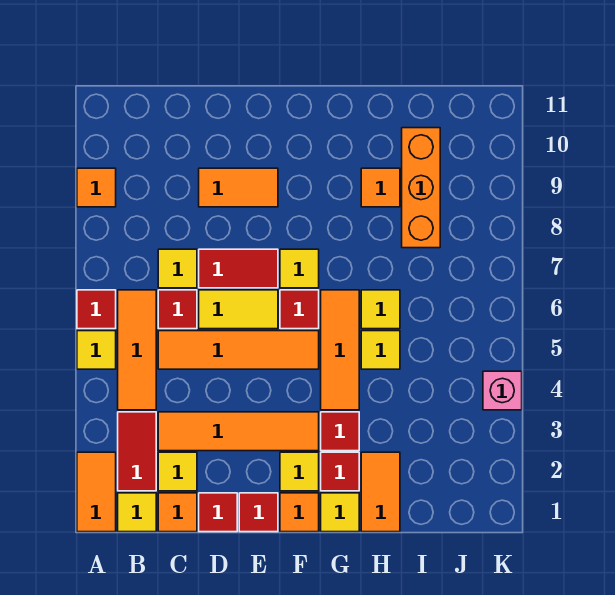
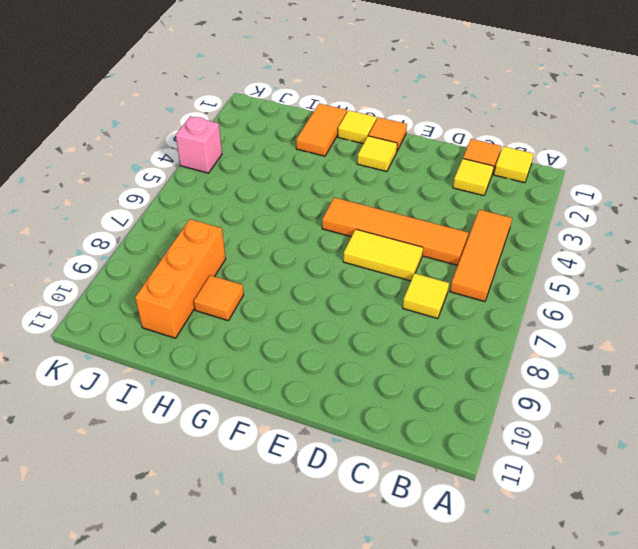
none -> orange 1x2 tile [77,452,116,532]
none -> yellow 1x1 tile [77,331,116,369]
none -> red 1x1 tile [77,290,116,329]
none -> orange 1x1 tile [77,168,116,207]

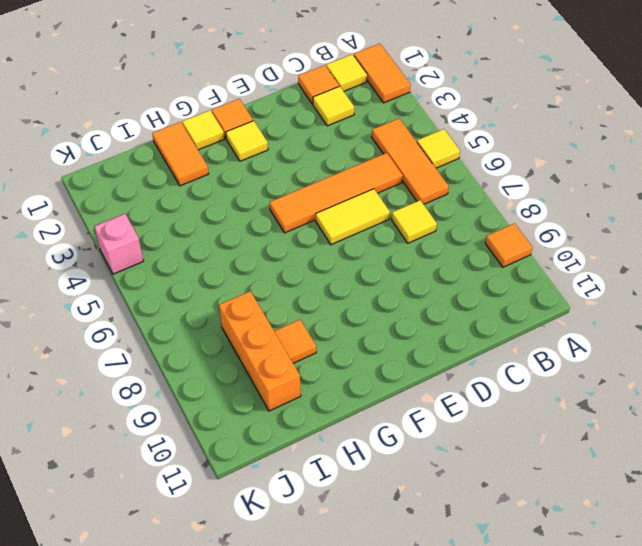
none -> red 1x1 tile [77,290,116,329]
none -> red 1x2 tile [118,412,156,491]
none -> orange 1x4 tile [158,412,319,451]
none -> red 1x1 tile [158,290,197,329]

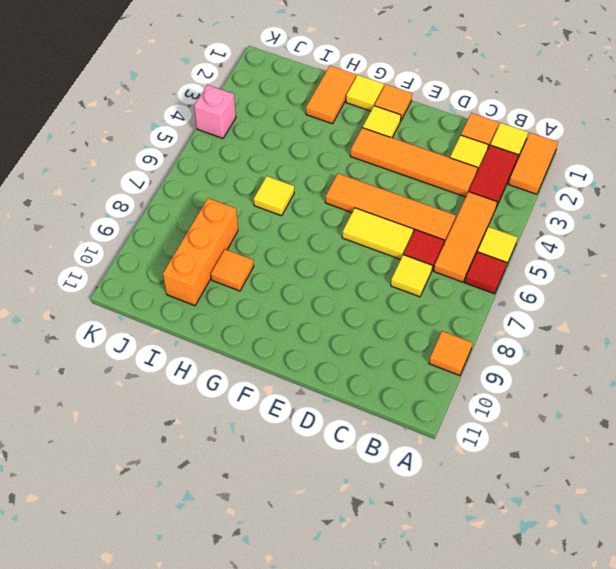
none -> red 1x1 tile [199,493,237,532]
none -> red 1x2 tile [199,249,278,288]
none -> orange 1x2 tile [199,168,278,207]
none -> red 1x1 tile [239,493,278,532]

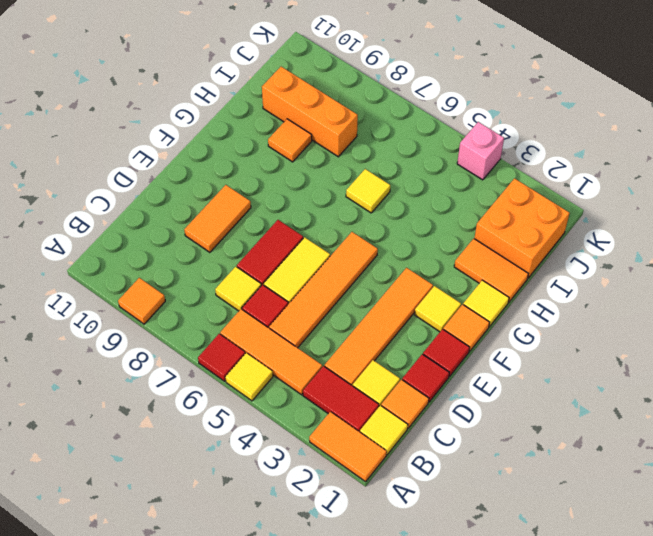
orange 2x2 brick [474,179,570,278] -> none
none -> red 1x1 tile [280,290,319,329]
none -> yellow 1x1 tile [280,249,319,288]
none -> red 1x1 tile [321,452,359,491]
none -> red 1x1 tile [321,412,359,451]

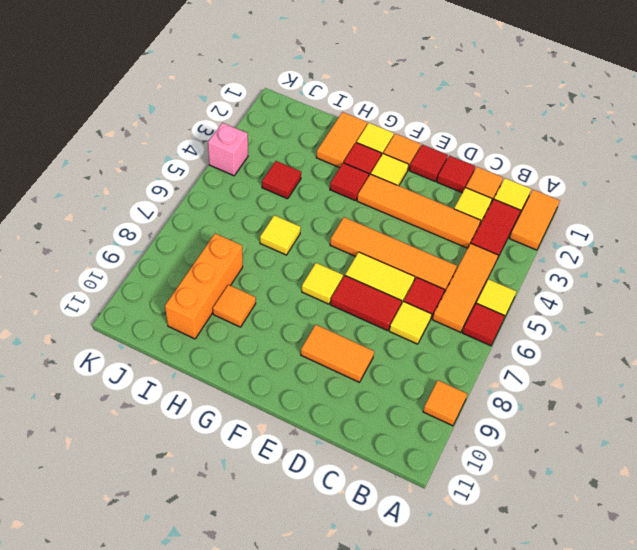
red 1x1 tile [262,161,301,199] -> red 1x1 tile moved to [280,290,319,329]
none -> orange 1x3 tile [321,290,359,410]
none -> yellow 1x1 tile [361,331,400,369]

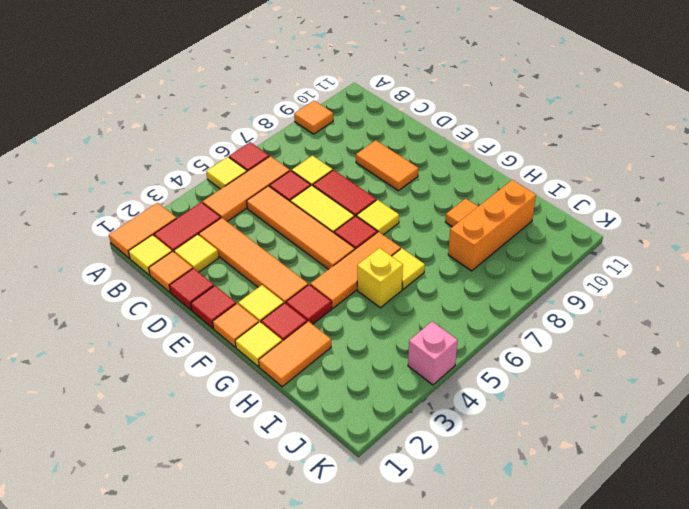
yellow 1x1 brick [357,248,403,308] -> yellow 1x1 tile [361,331,400,369]

